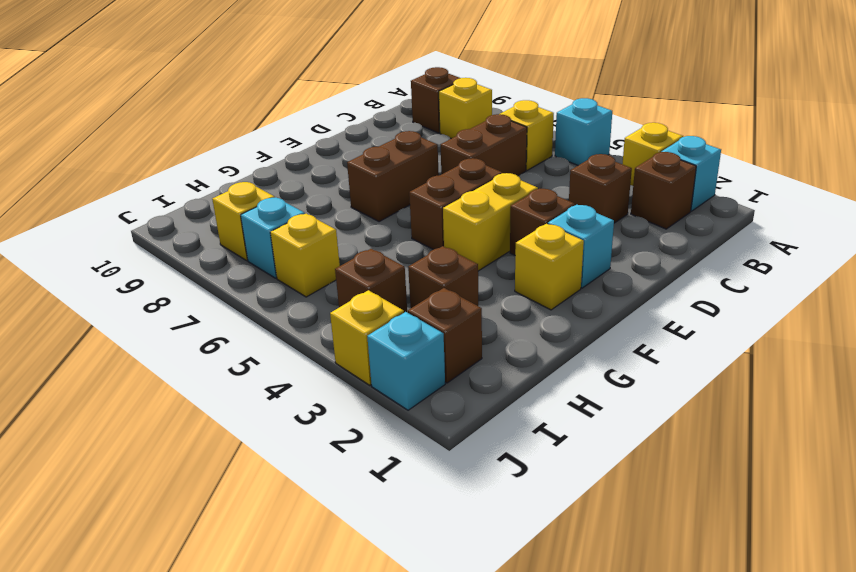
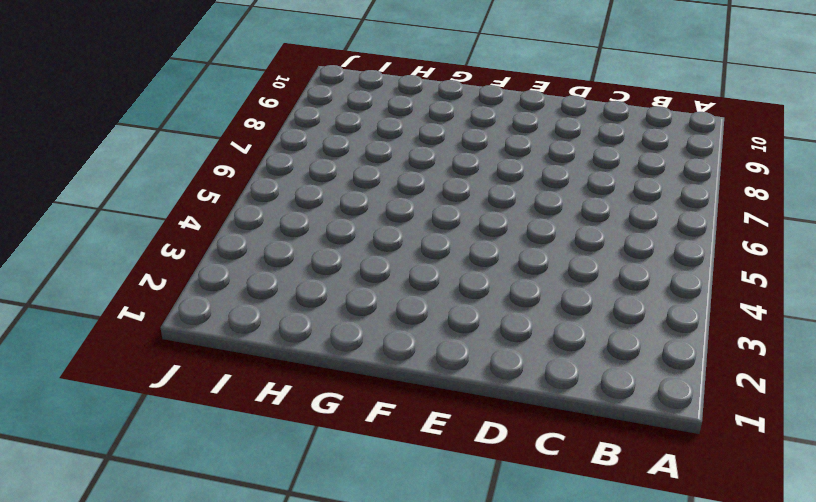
none -> cyan 1x1 brick [661,136,721,211]
none -> yellow 1x1 brick [623,123,683,186]
none -> cyan 1x1 brick [555,98,612,165]

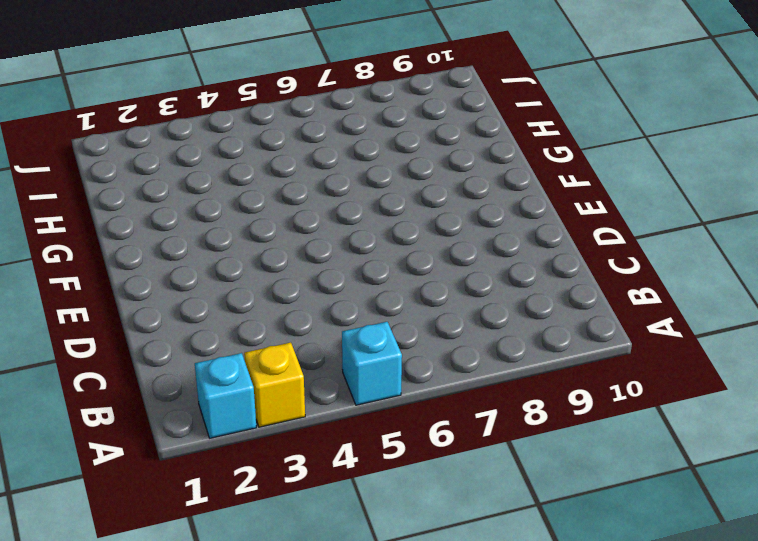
none -> brown 1x1 brick [631,152,696,229]
none -> yellow 1x1 brick [500,100,554,170]
none -> yellow 1x1 brick [439,78,492,139]

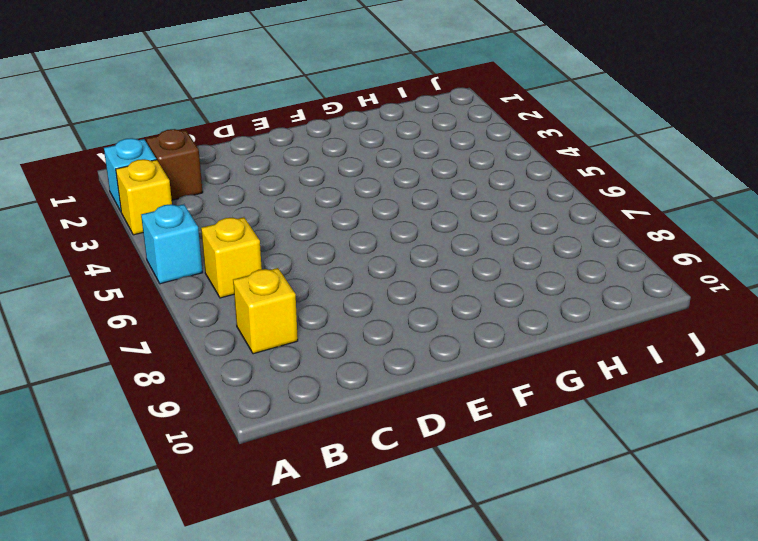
none -> brown 1x1 brick [411,67,460,133]
none -> brown 1x1 brick [569,154,632,223]
none -> brown 1x2 brick [441,114,527,176]

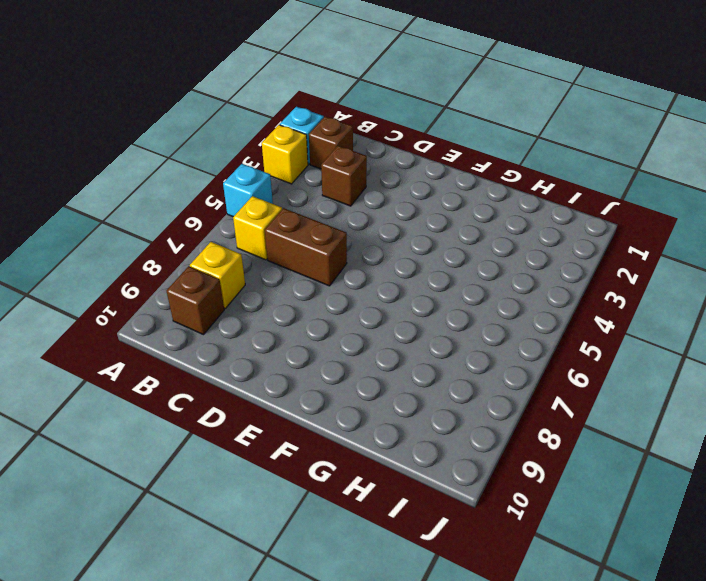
none -> cyan 1x1 brick [548,205,614,288]
none -> brown 1x1 brick [510,189,575,255]
none -> yellow 1x2 brick [443,173,538,271]

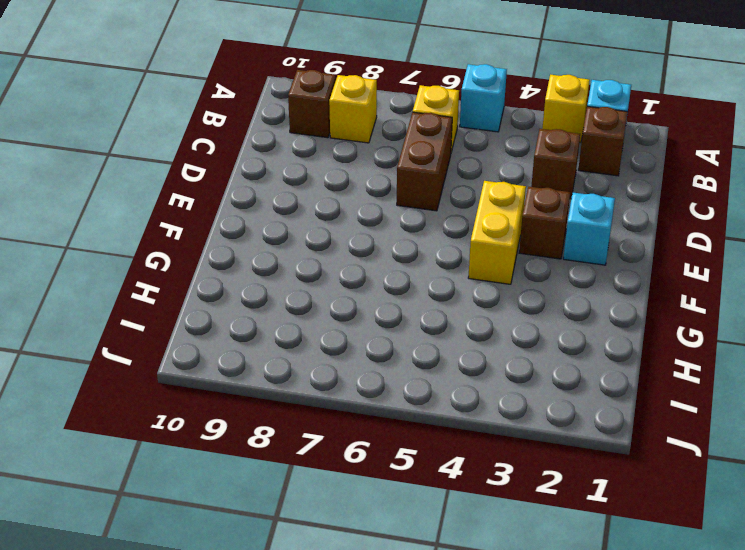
none -> brown 1x2 brick [409,158,503,250]
none -> brown 1x2 brick [347,131,439,222]
none -> yellow 1x1 brick [515,224,584,310]

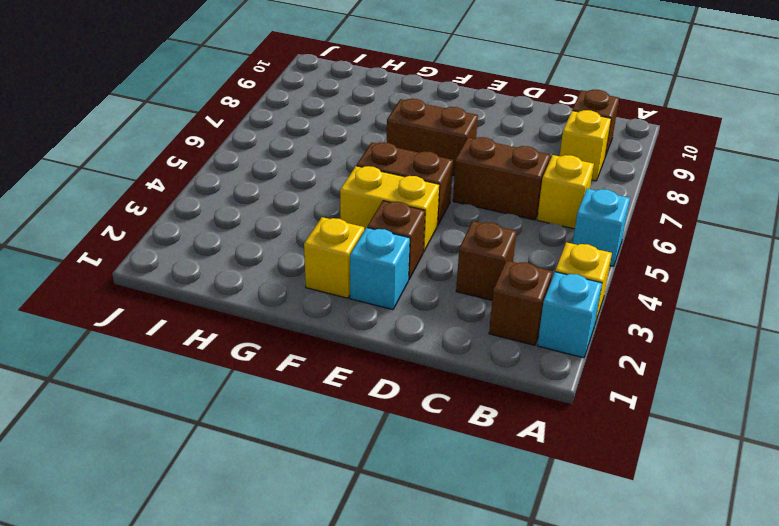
none -> brown 1x1 brick [408,246,478,308]
none -> brown 1x1 brick [407,288,482,383]
none -> brown 1x1 brick [335,249,407,312]

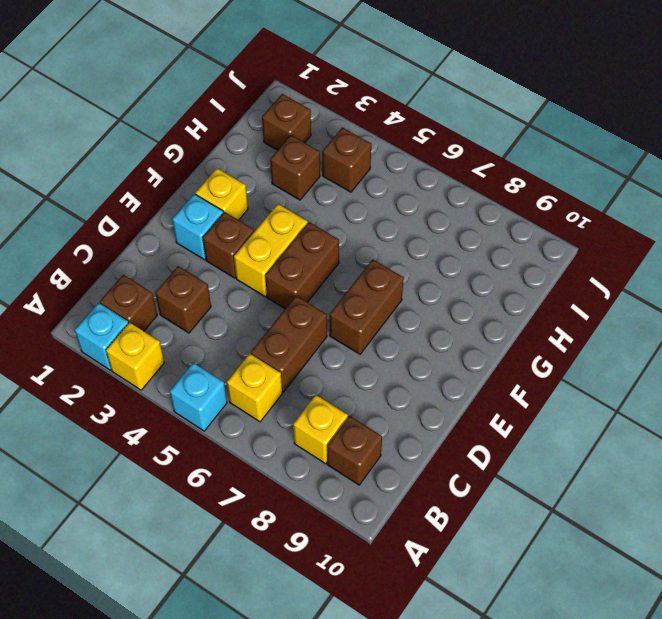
none -> yellow 1x1 brick [270,214,340,297]
none -> cyan 1x1 brick [241,197,305,278]
none -> yellow 1x1 brick [212,182,275,260]

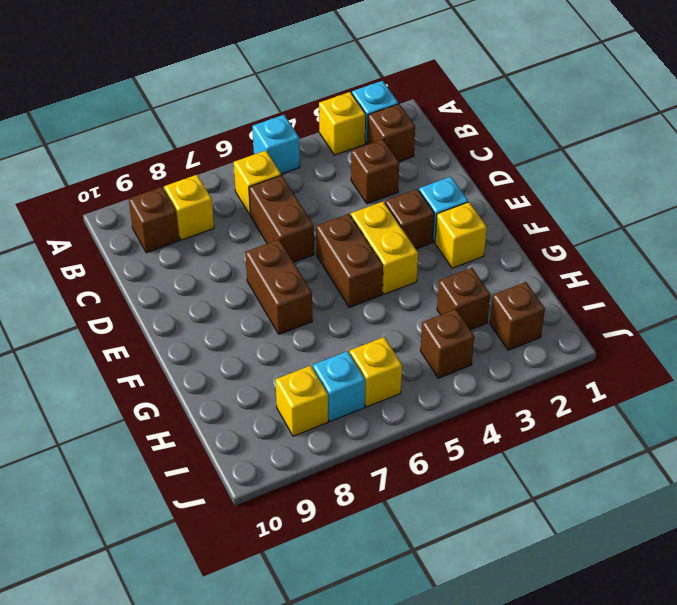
none -> cyan 1x1 brick [367,312,445,410]
none -> yellow 1x1 brick [330,290,404,385]

